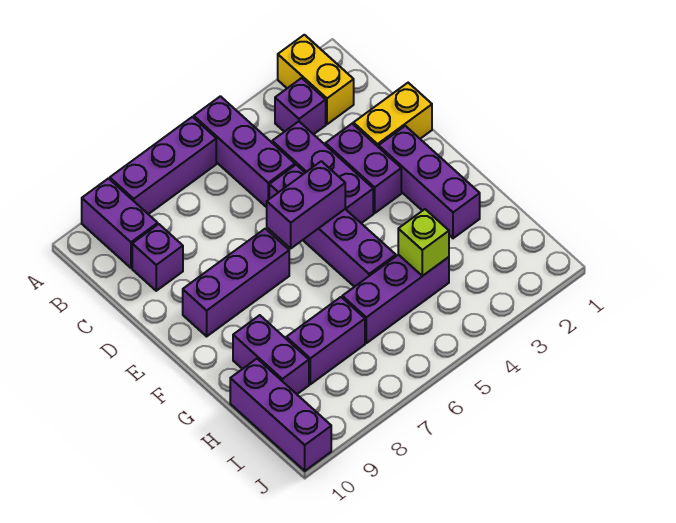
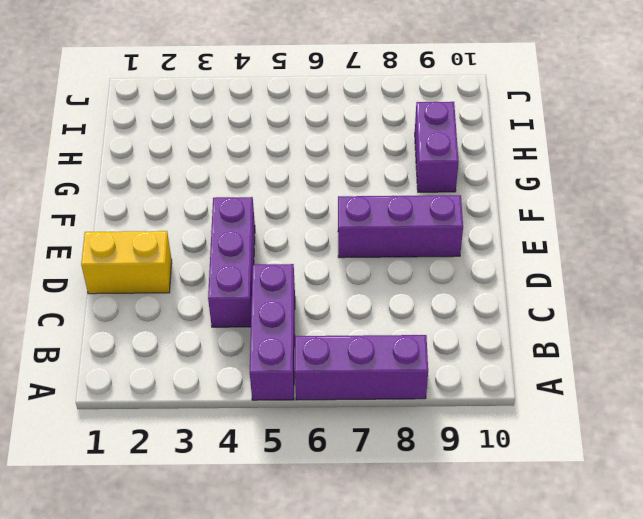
none -> yellow 1x2 brick [278,35,354,124]
none -> purple 1x2 brick [82,178,158,268]
none -> purple 1x1 brick [275,78,326,134]

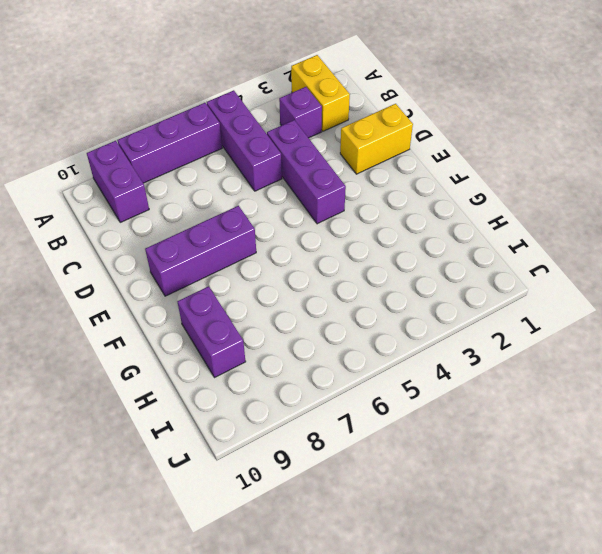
none -> purple 1x1 brick [132,224,183,291]
none -> purple 1x2 brick [325,124,401,213]
none -> purple 1x4 brick [269,165,396,287]

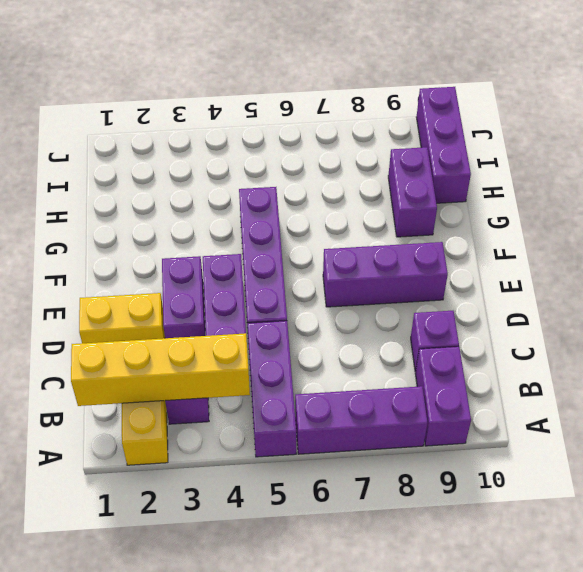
yellow 1x4 brick [71,333,250,406] -> none
none -> purple 1x3 brick [379,126,480,238]
none -> purple 1x3 brick [342,255,449,343]
none -> purple 1x2 brick [286,297,365,384]

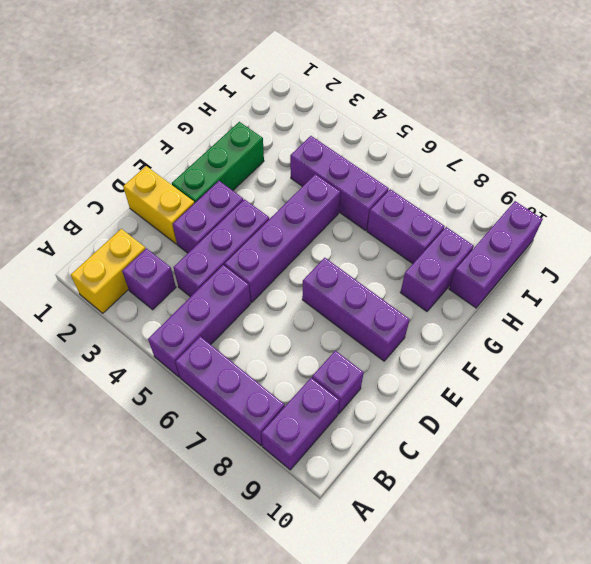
green 1x3 brick [172,122,264,203] -> purple 1x3 brick [379,126,480,238]
none -> purple 1x2 brick [267,161,345,248]
none -> lime 1x1 brick [398,209,449,276]

